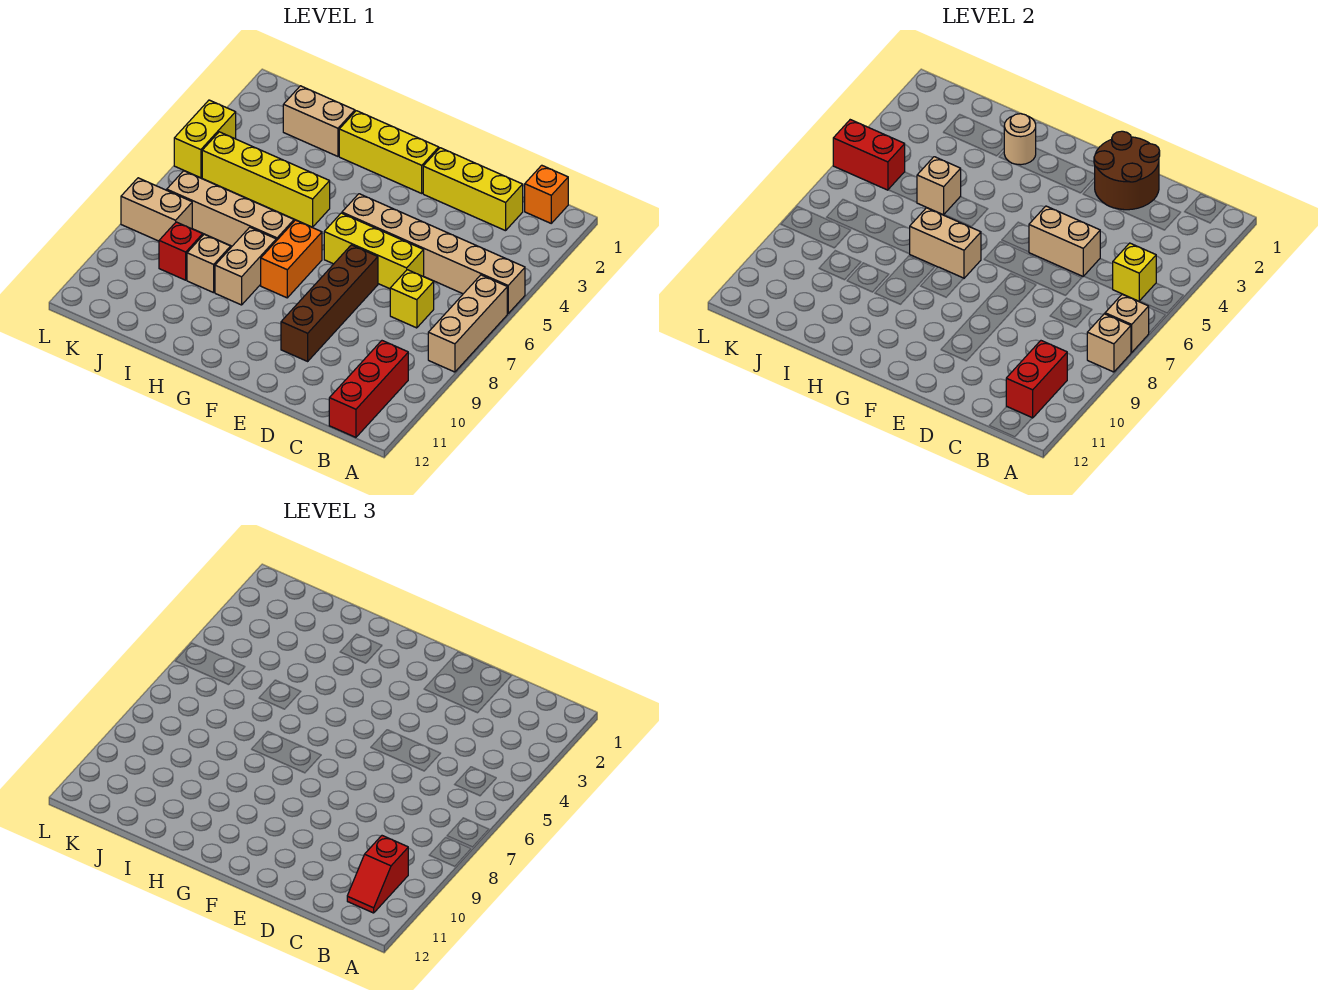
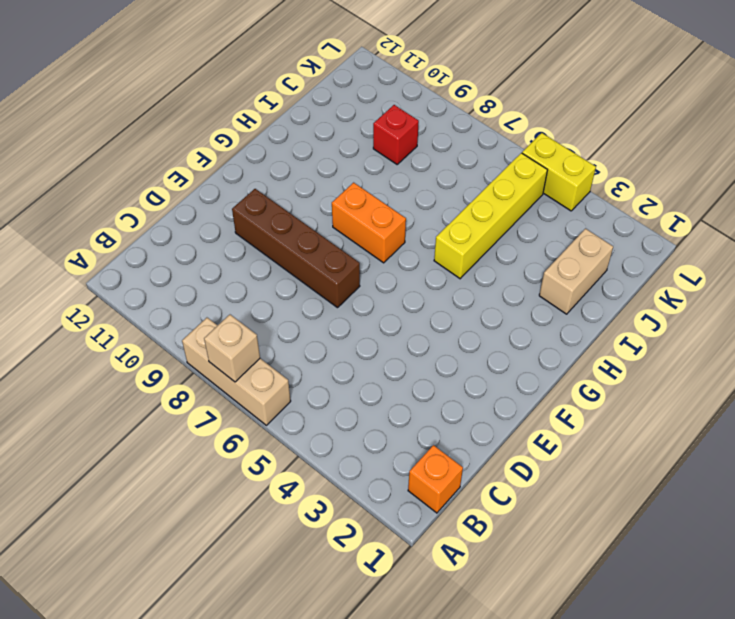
none -> tan 1x6 brick [342,194,525,314]
none -> red 1x3 brick [329,341,408,437]
none -> yellow 1x3 brick [423,148,523,231]

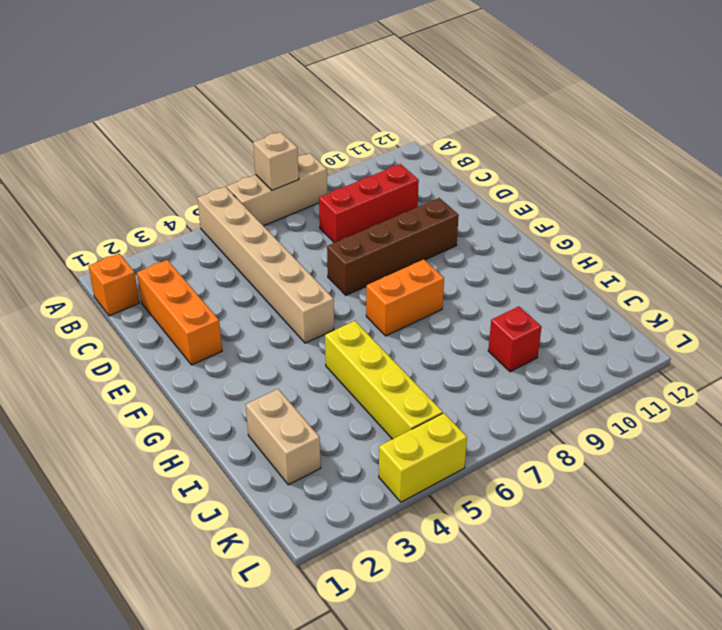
orange 1x3 brick [137,260,222,365] -> yellow 1x3 brick [423,148,523,231]
red 1x3 brick [319,164,419,243] -> red 1x3 brick moved to [329,341,408,437]
none -> yellow 1x1 brick [390,270,434,328]
none -> yellow 1x3 brick [324,213,424,289]
none -> yellow 1x3 brick [339,111,439,193]

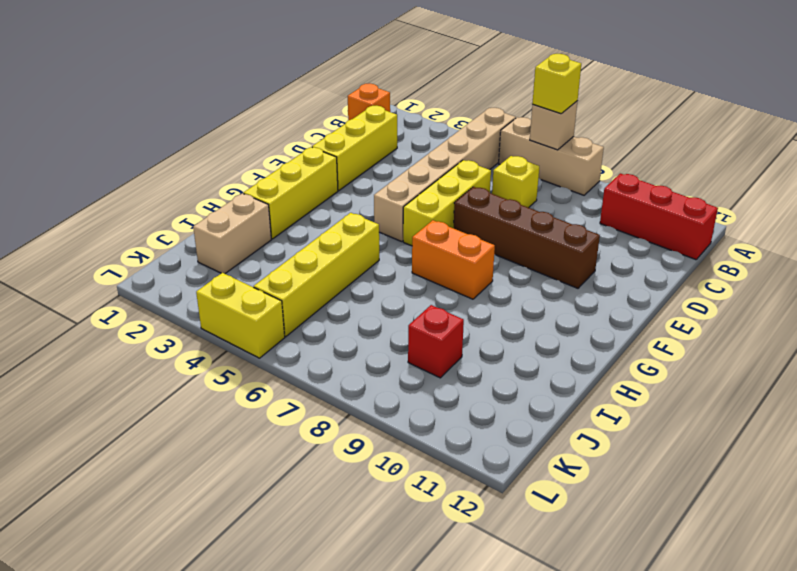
yellow 1x1 brick [532,54,581,114] -> yellow 1x1 brick moved to [1113,243,1156,301]
none -> tan 1x4 brick [167,171,294,246]
none -> tan 1x2 brick [215,227,276,305]
none -> tan 1x1 brick [187,234,231,293]

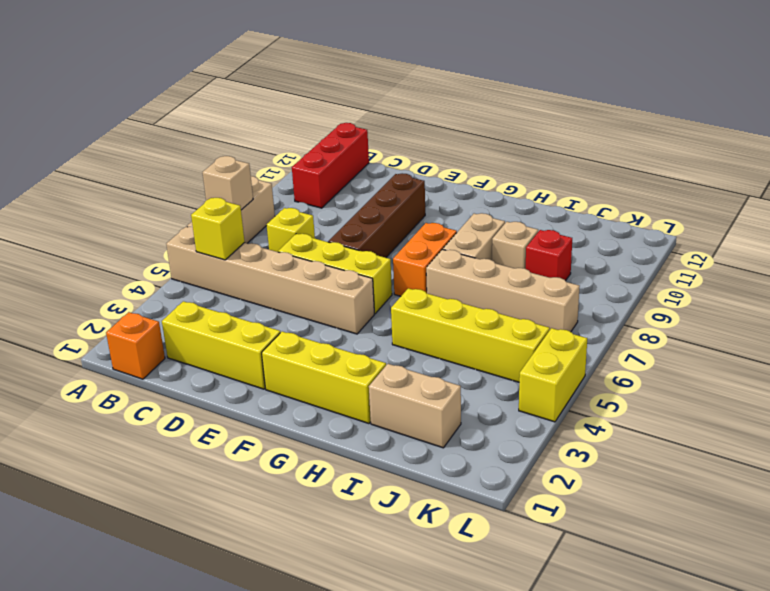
none -> tan 1x2 brick [121,178,192,241]
none -> tan 1x1 brick [1087,314,1131,372]
none -> red 1x2 brick [1006,341,1067,418]

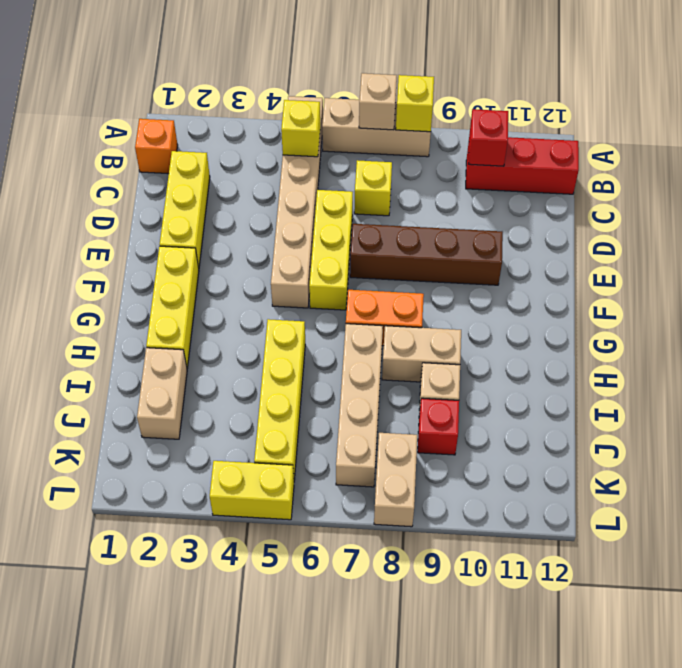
yellow 1x1 brick [396,75,434,132] -> tan 1x1 brick [1087,314,1131,372]
red 1x1 brick [468,109,508,166] -> red 1x2 brick [1006,341,1067,418]
none -> brown 2x2 round brick [1094,131,1160,210]
none -> tan 1x2 brick [1029,206,1100,276]
none -> tan 1x2 brick [910,208,981,278]

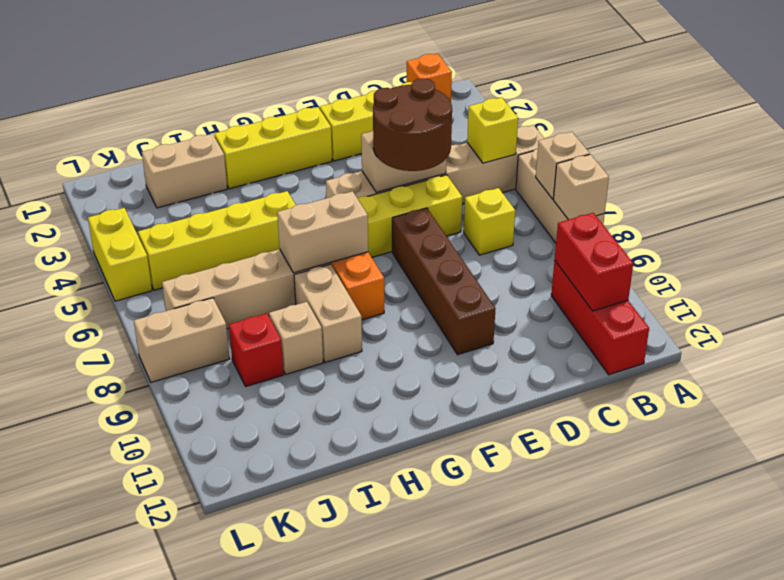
brown 2x2 round brick [373,78,452,171] -> brown 2x2 round brick moved to [1094,131,1160,210]
none -> tan 1x1 round brick [1004,114,1036,165]
none -> tan 1x1 brick [917,157,961,215]
none -> red 1x2 brick [833,120,905,190]

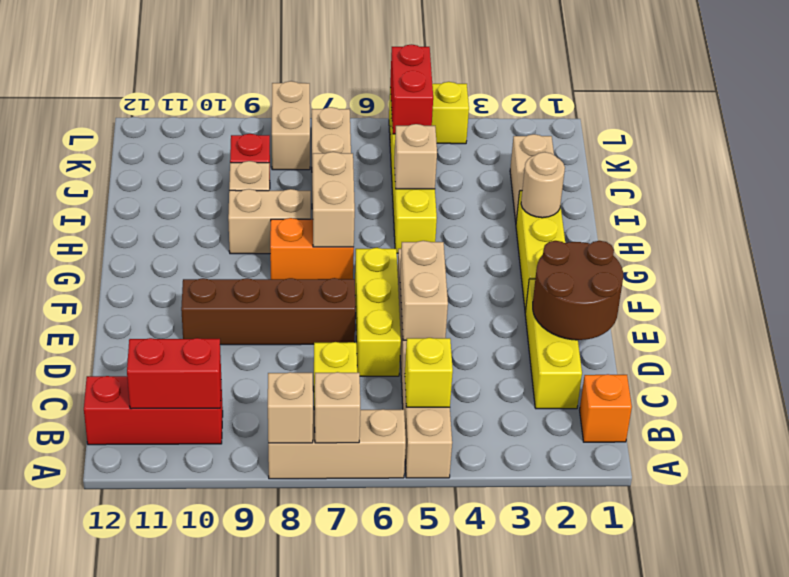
none -> red 1x2 slope [347,836,408,913]

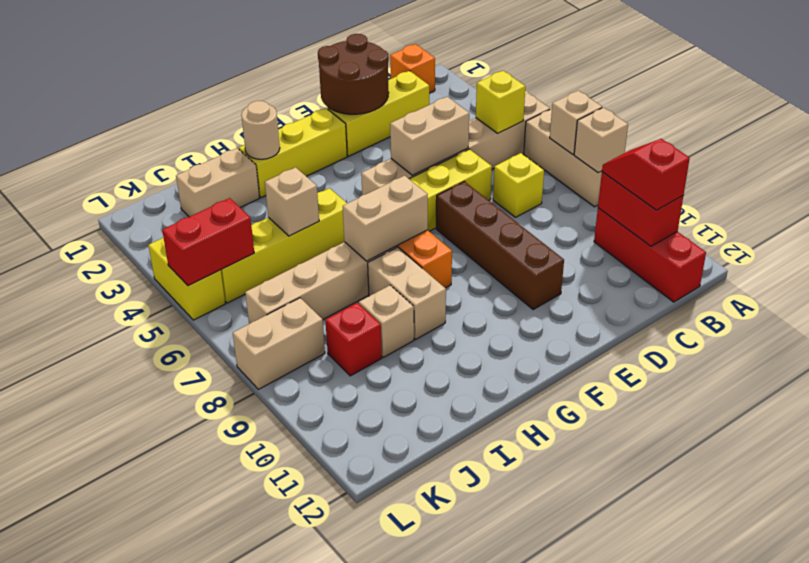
red 1x2 slope [602,139,690,210] -> red 1x2 slope turned to [347,836,408,913]

